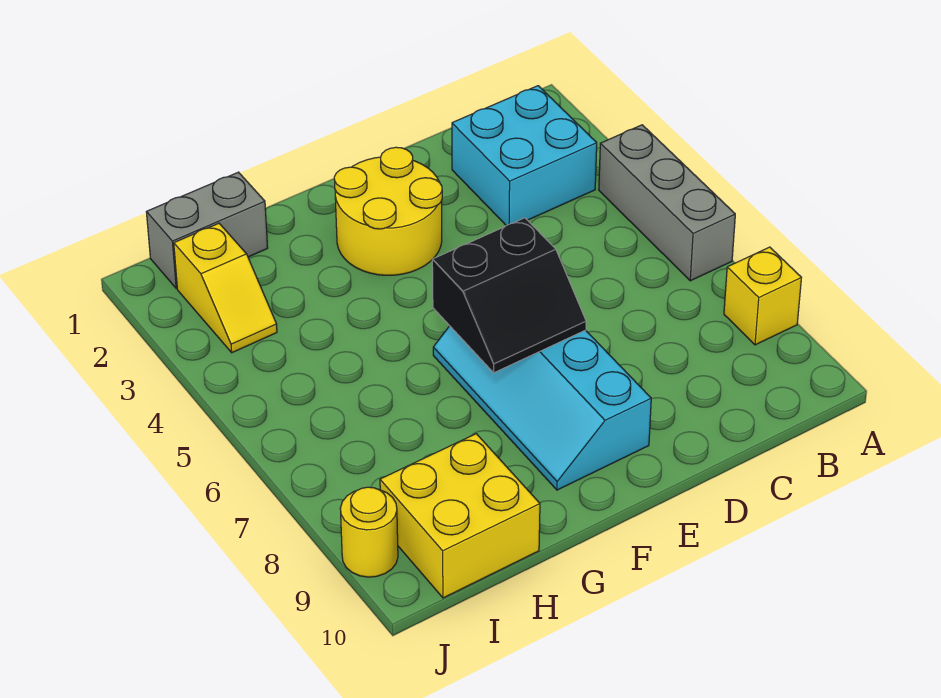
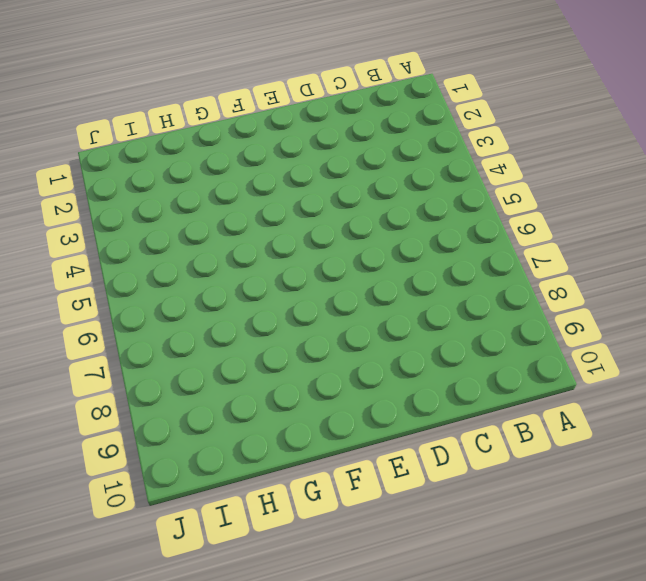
none -> grey 1x3 brick [599,125,735,281]
none -> yellow 1x1 brick [724,247,801,345]

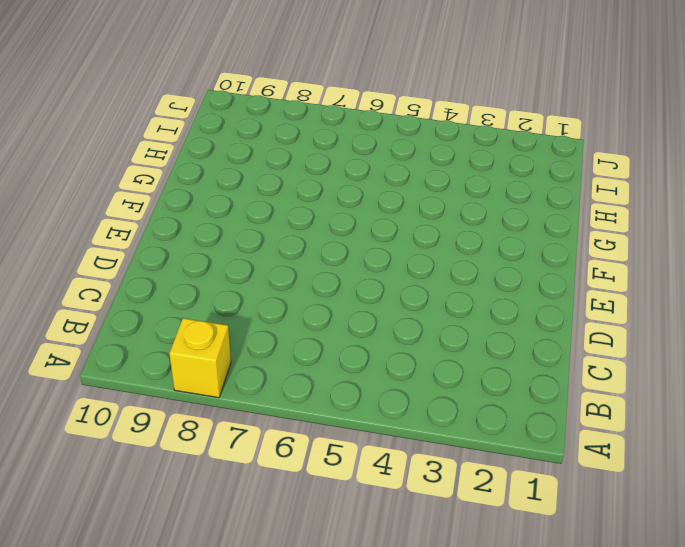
none -> grey 1x3 brick [599,125,735,281]
none -> cyan 2x2 brick [452,86,597,226]

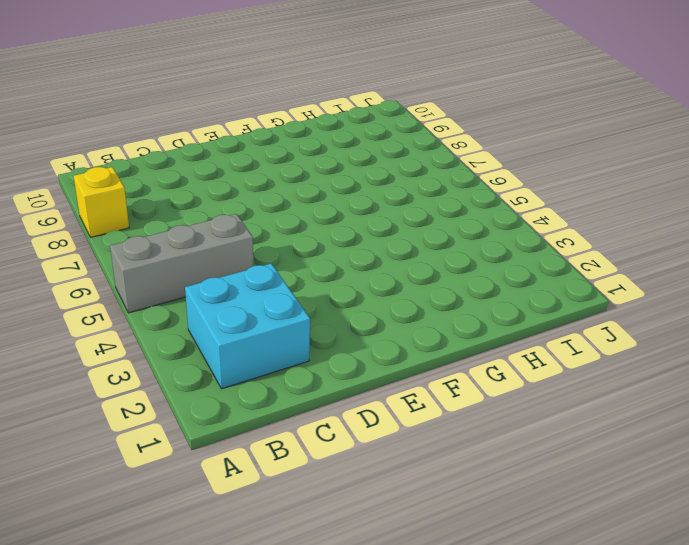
grey 1x3 brick [110,214,253,313] -> grey 1x3 brick turned to [599,125,735,281]
none -> yellow 2x2 round brick [334,147,442,275]
none -> cyan 2x4 slope [433,326,651,490]

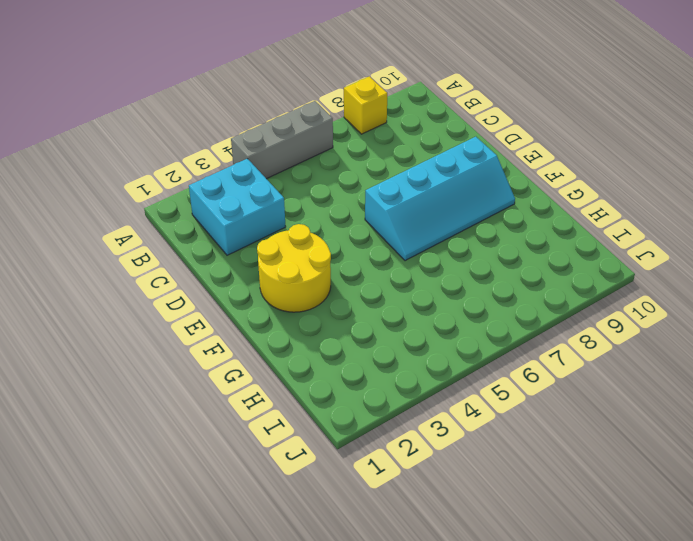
none -> grey 1x2 brick [146,172,268,288]
none -> yellow 2x2 brick [380,434,540,598]

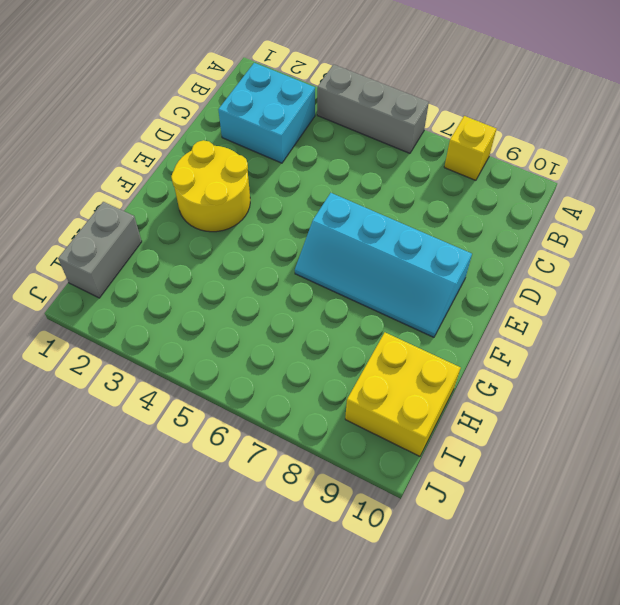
none -> yellow 1x2 slope [174,223,277,353]
none -> yellow 1x1 round brick [340,487,398,577]

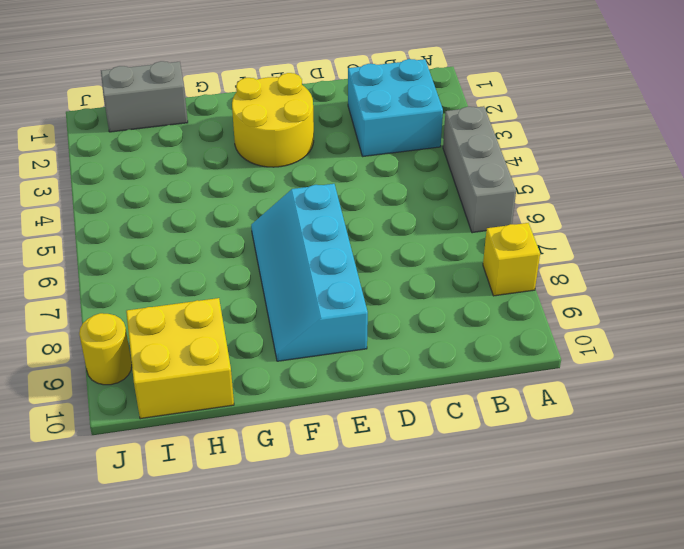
none -> yellow 1x2 slope [174,223,277,353]
none -> black 2x2 slope [432,218,586,373]

